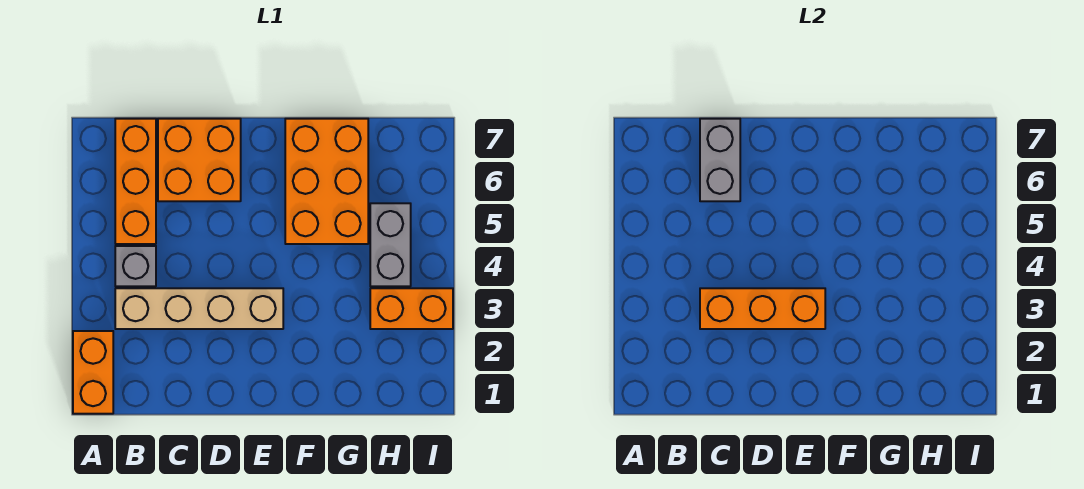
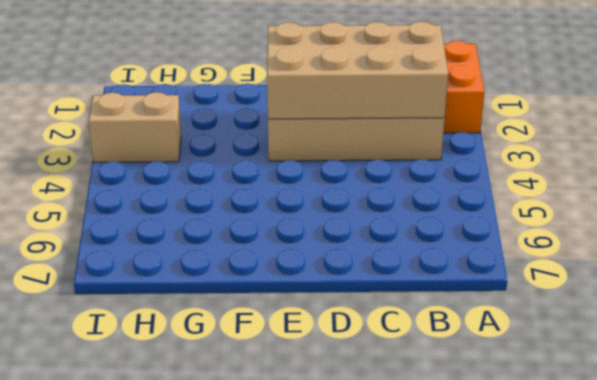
tan 2x4 brick [267,22,448,119] -> orange 1x3 brick [700,288,825,329]
tan 1x2 brick [89,92,181,162] -> orange 1x2 brick [370,288,453,329]
none -> grey 1x1 brick [115,246,156,286]
none -> orange 1x3 brick [115,119,156,244]

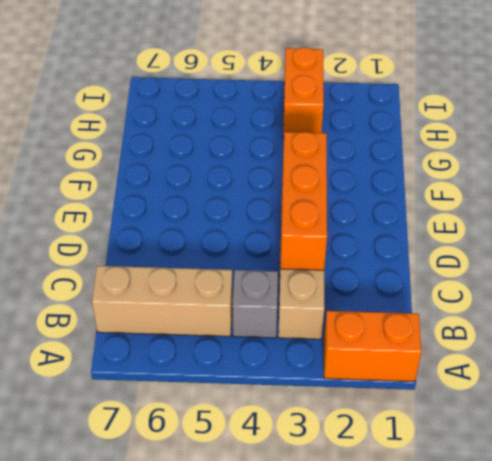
tan 1x3 brick [92,266,233,337] -> orange 1x3 brick [115,119,156,244]
none -> orange 2x2 brick [158,119,241,201]
none -> orange 2x3 brick [285,119,368,244]

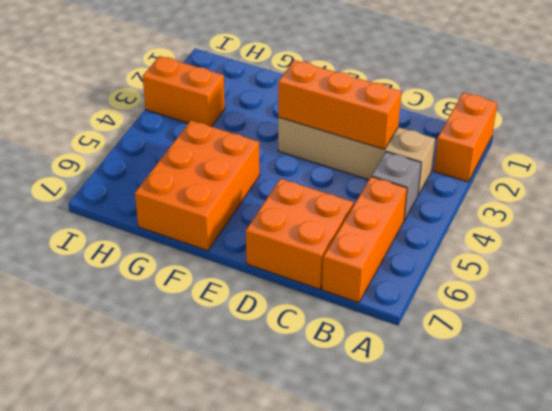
none -> grey 1x2 brick [370,203,411,286]
none -> grey 1x2 brick [700,119,740,201]

